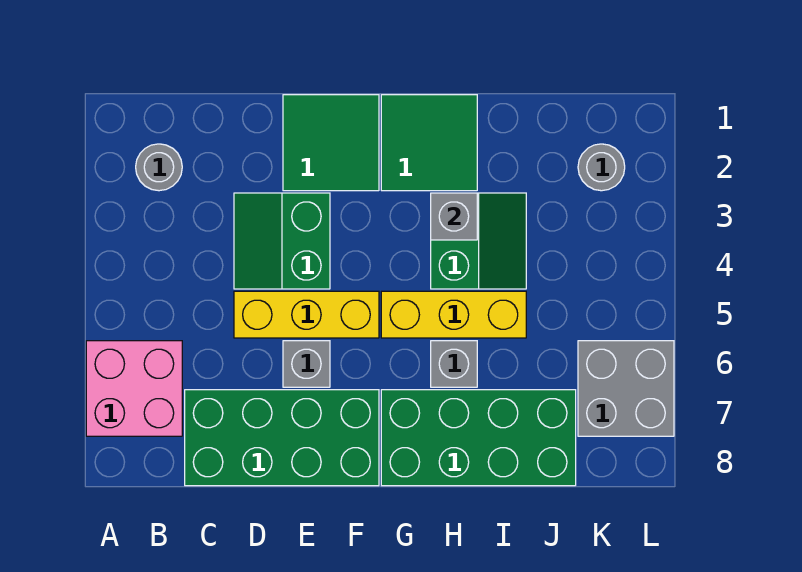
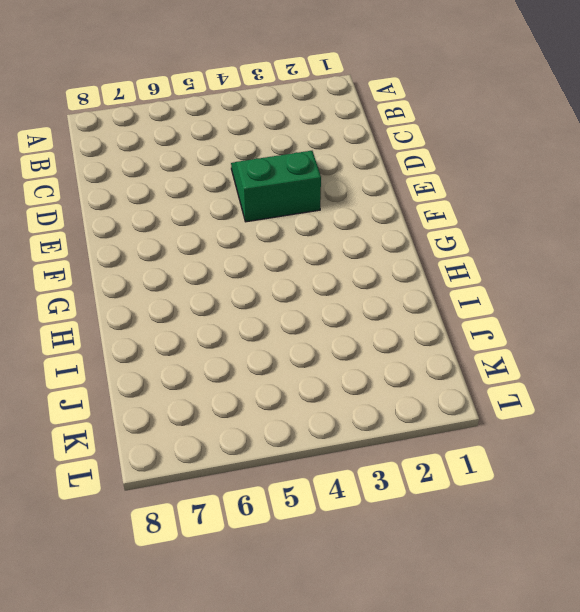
none -> pink 2x2 brick [86,341,182,436]
none -> grey 1x1 round brick [136,144,182,191]
none -> green 2x4 brick [185,390,379,486]

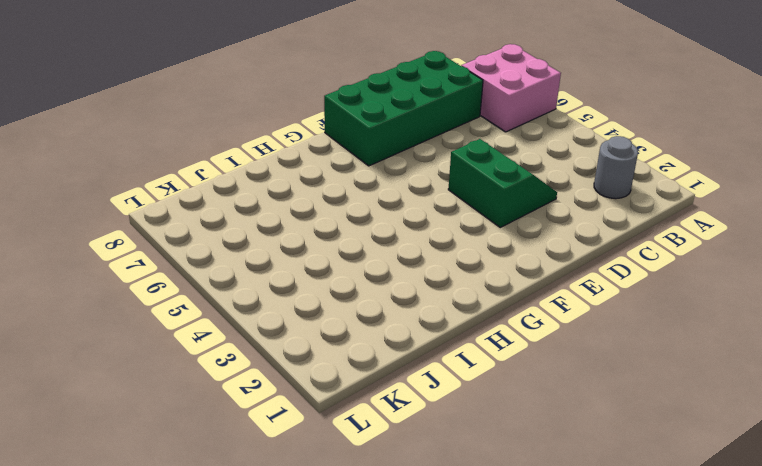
none -> yellow 1x3 brick [234,291,379,338]
none -> green 2x2 tile [283,95,379,191]
none -> grey 1x1 brick [283,341,330,387]

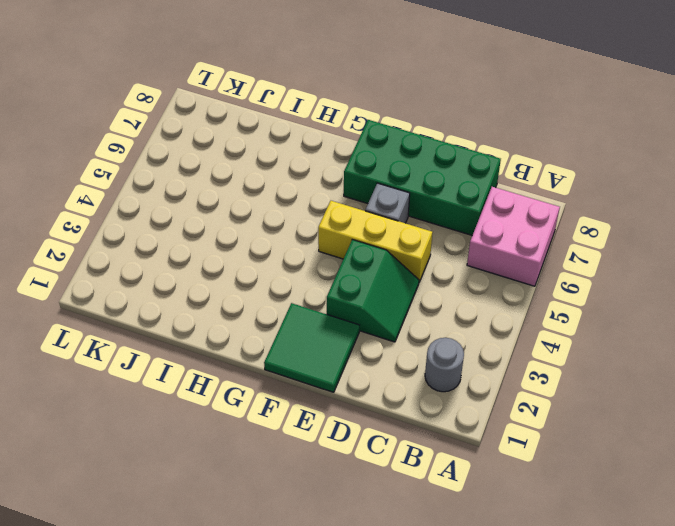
none -> green 2x2 tile [381,95,477,191]
none -> yellow 1x3 brick [381,291,526,338]
none -> green 2x4 brick [381,390,576,486]

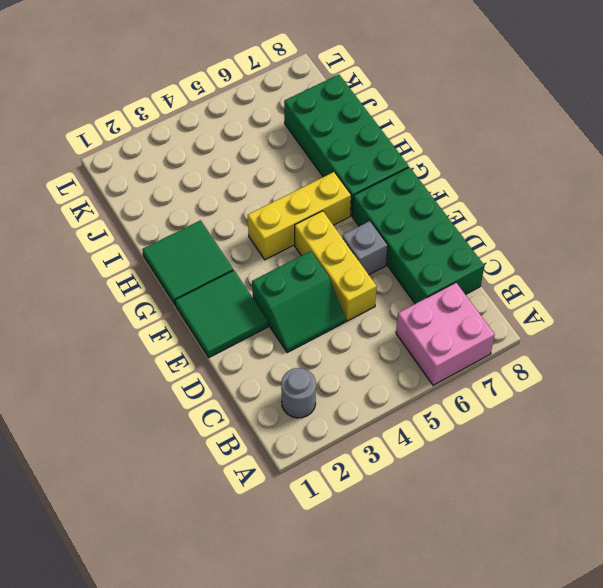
yellow 1x3 brick [248,172,351,260] -> yellow 1x3 brick turned to [381,291,526,338]
none -> green 2x2 slope [431,193,526,289]
none -> grey 1x1 brick [431,341,477,387]
none -> grey 1x1 round brick [578,144,625,191]

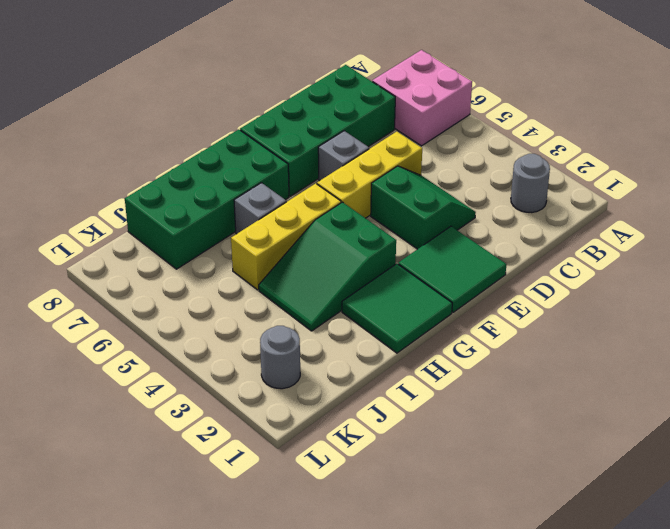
green 2x3 slope [259,202,396,331] -> green 2x2 slope [431,193,526,289]
none -> grey 2x2 brick [578,341,674,436]
none -> grey 1x1 brick [431,193,477,240]

